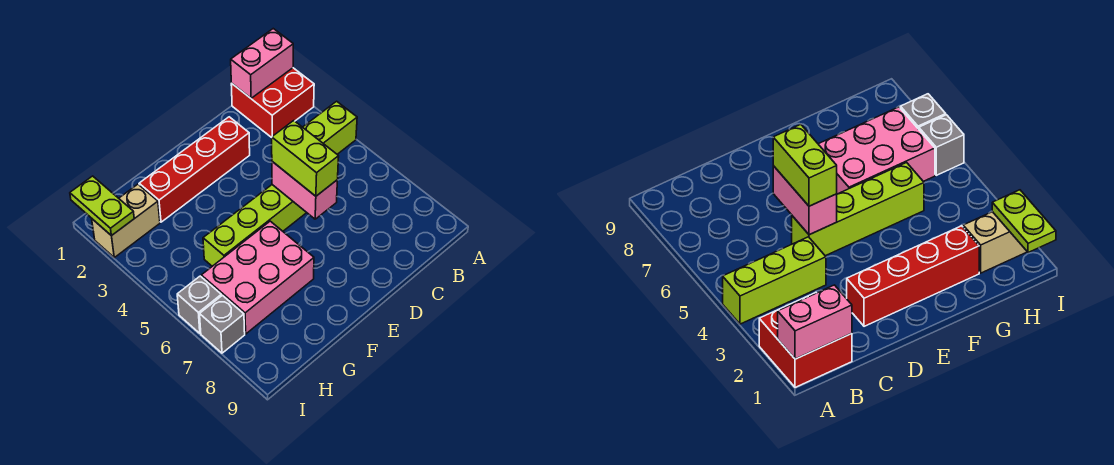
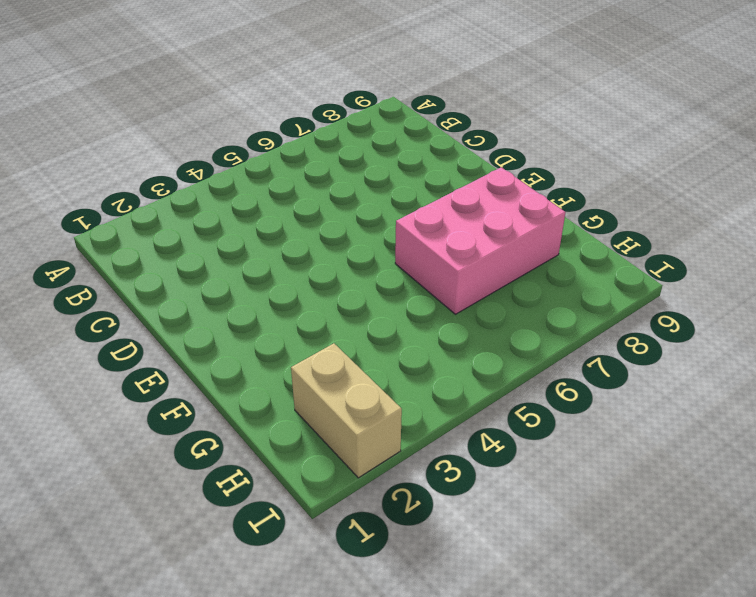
pink 2x3 brick [395,167,566,314] -> pink 2x3 brick turned to [201,221,314,334]
none -> red 2x2 brick [231,68,314,138]
none -> lime 1x3 brick [303,101,357,154]
none -> red 1x4 brick [139,117,250,222]

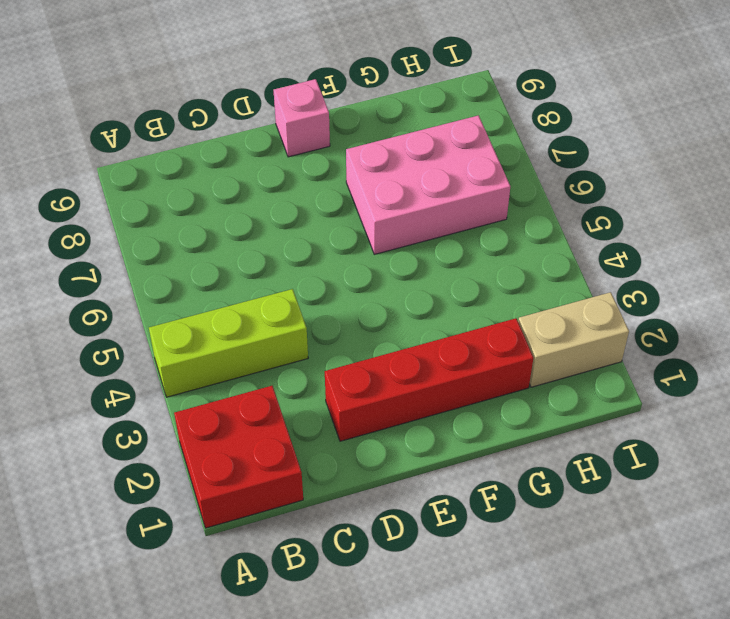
pink 1x1 brick [274,79,330,157] -> none
none -> lime 1x4 brick [203,185,307,266]
none -> grey 1x1 brick [177,276,221,333]
none -> grey 1x1 brick [200,295,245,353]

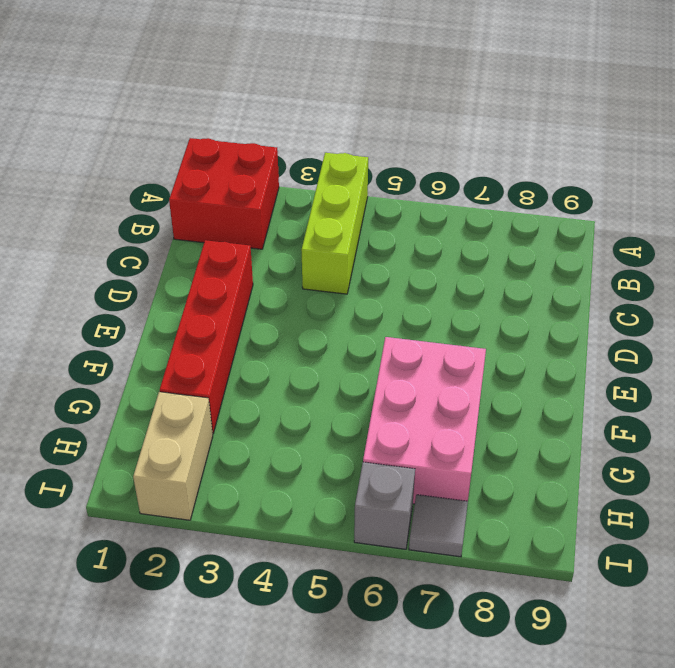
grey 1x1 tile [409,495,468,557] -> grey 1x1 brick [200,295,245,353]
none -> lime 1x4 brick [203,185,307,266]
none -> pink 1x2 brick [231,29,293,98]
none -> pink 1x2 brick [272,162,337,219]

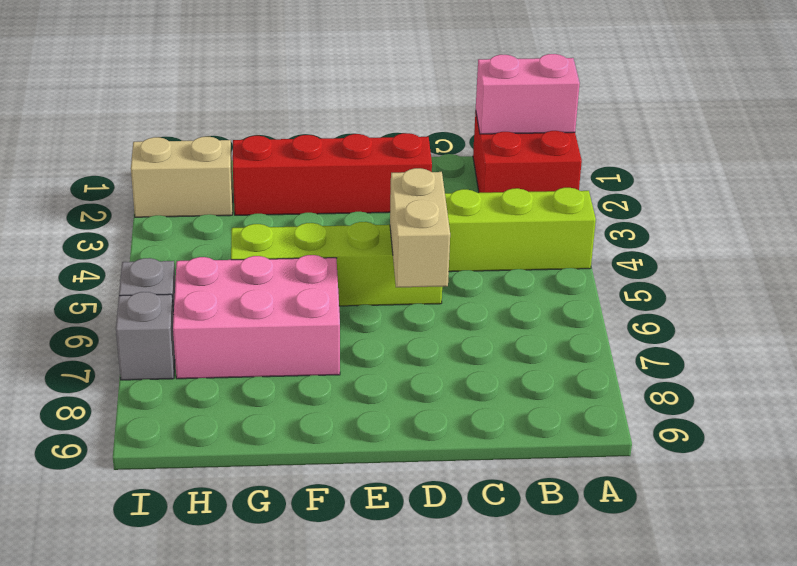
tan 1x2 brick [390,168,450,287] -> pink 1x2 brick [272,162,337,219]
none -> lime 1x2 plate [70,176,134,236]
none -> lime 1x2 brick [272,121,339,196]

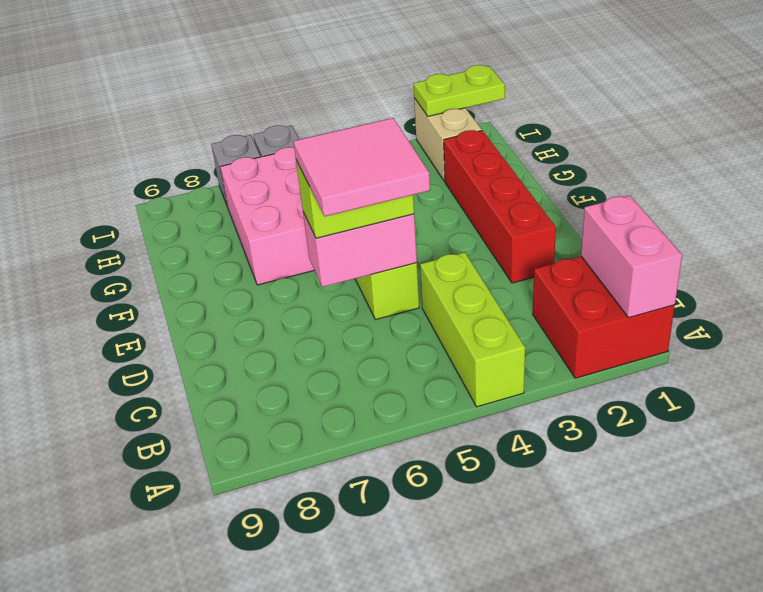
pink 2x2 tile [293,118,430,217] -> none

